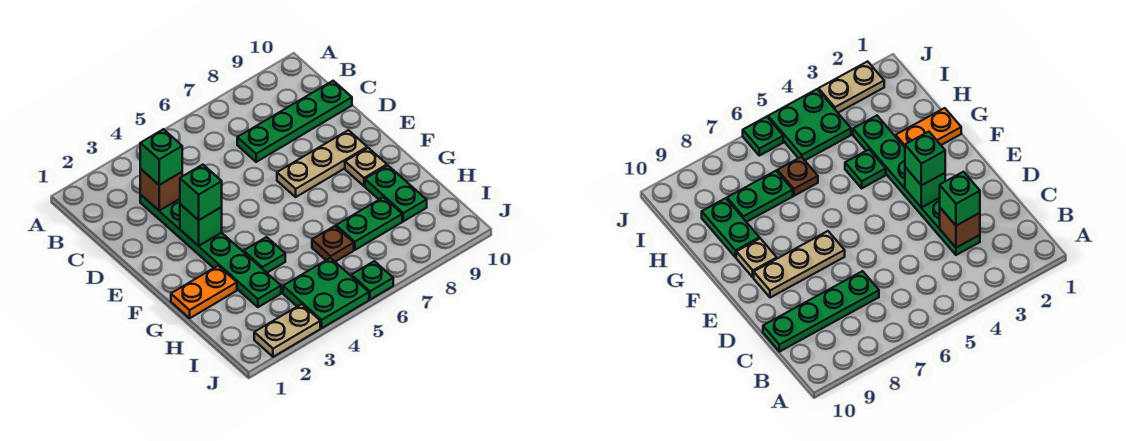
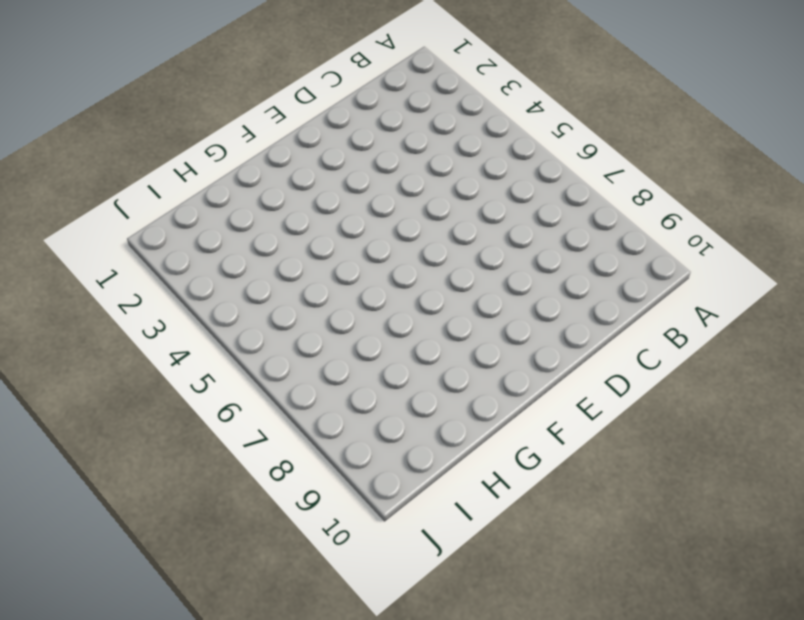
none -> green 1x6 plate [140,195,281,307]
none -> green 1x4 plate [237,81,352,162]
none -> tan 1x3 plate [277,130,367,197]

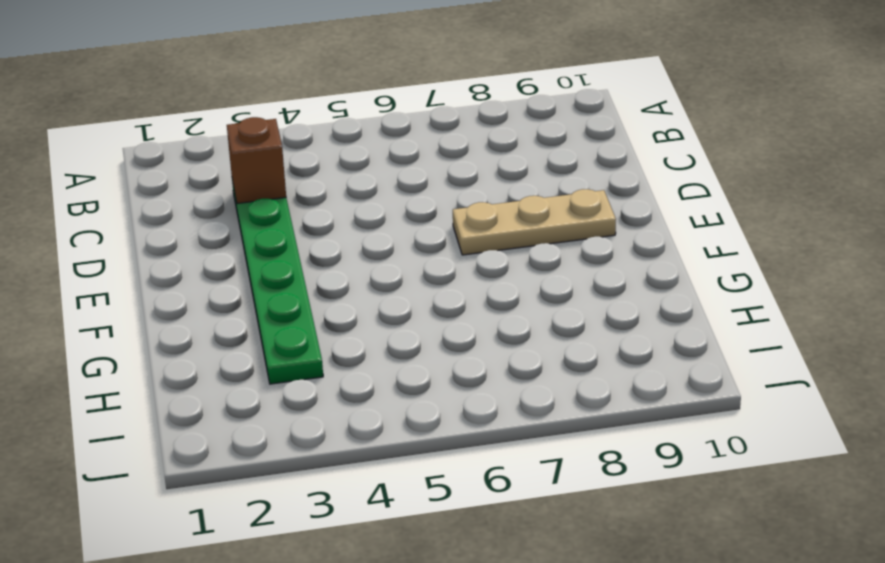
none -> green 1x4 plate [237,81,352,162]
none -> tan 1x1 plate [345,148,387,186]
none -> orange 1x2 plate [171,266,237,318]

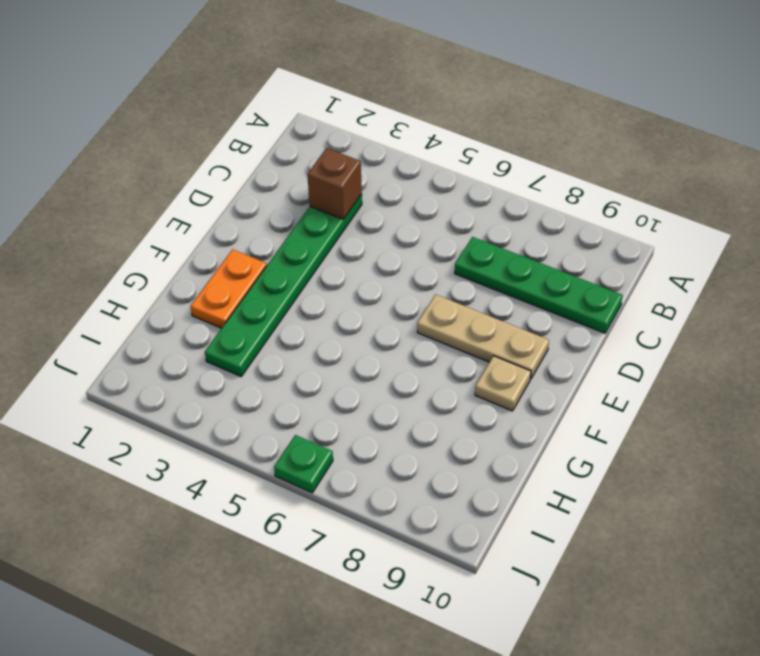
orange 1x2 plate [191,249,267,328] -> orange 1x2 plate turned to [171,266,237,318]
none -> green 1x1 plate [244,237,285,273]
none -> green 1x2 plate [365,166,427,221]
none -> brown 1x1 plate [312,226,354,262]

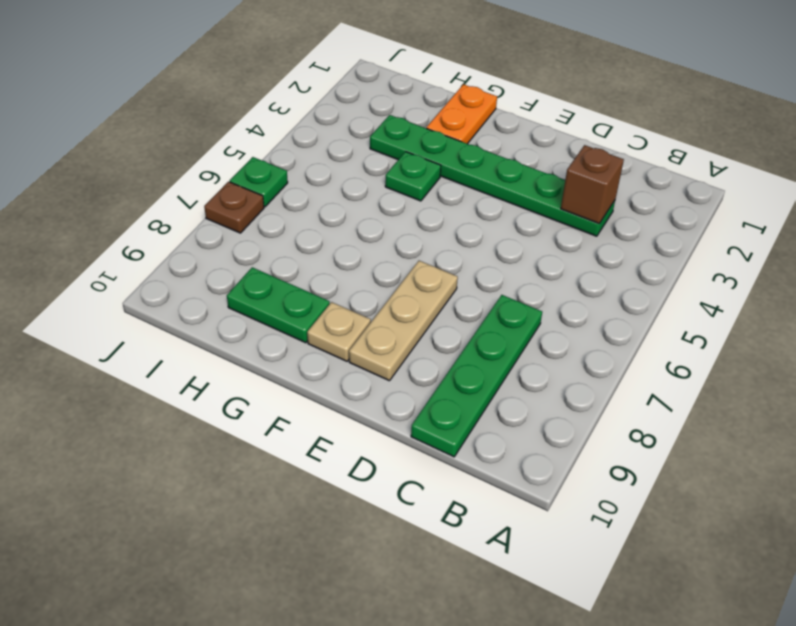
brown 1x1 plate [204,182,264,233] -> brown 1x1 plate moved to [312,226,354,262]
none -> green 1x2 plate [336,197,402,250]
none -> green 2x2 plate [283,258,369,328]
none -> tan 1x2 plate [254,304,320,357]

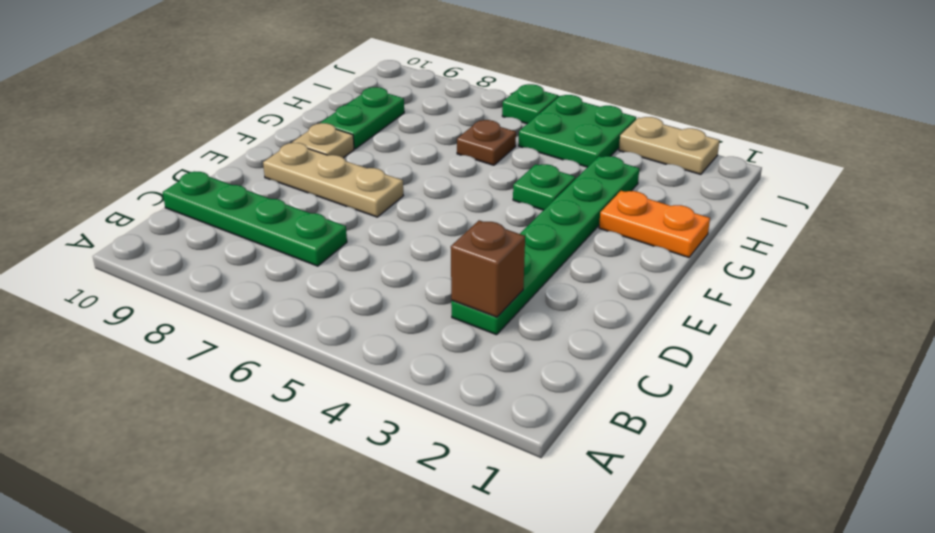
none -> green 1x2 plate [336,197,402,250]
none -> green 1x1 brick [180,204,222,246]
none -> green 1x1 brick [140,129,182,185]

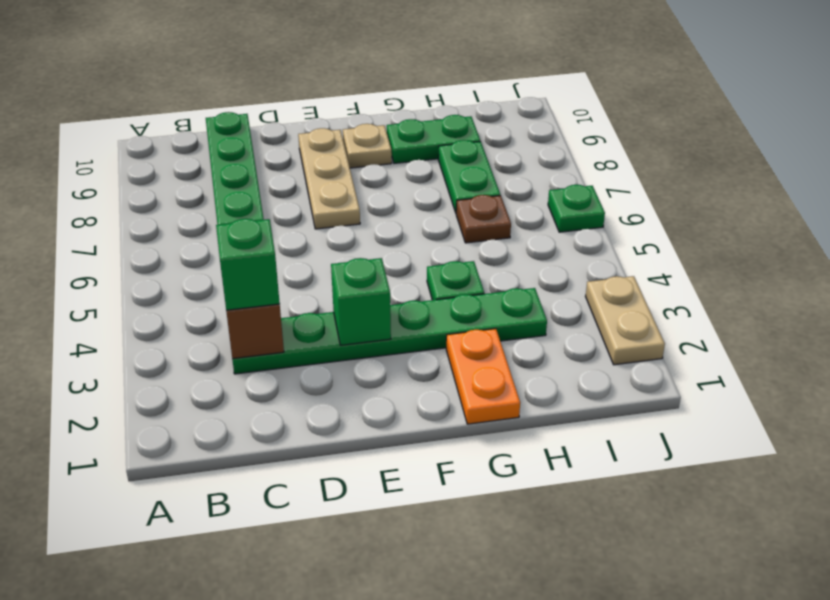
none -> green 2x2 plate [283,258,369,328]
none -> green 1x1 brick [180,165,222,220]

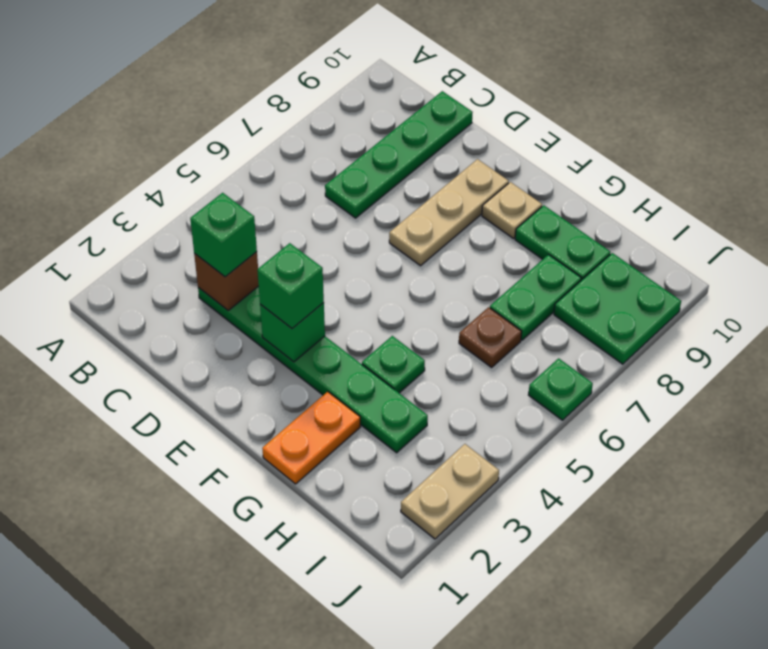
green 2x2 plate [554,253,681,364] -> green 2x2 plate moved to [283,258,369,328]

